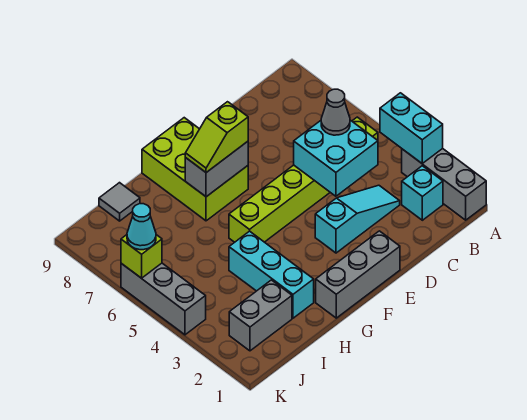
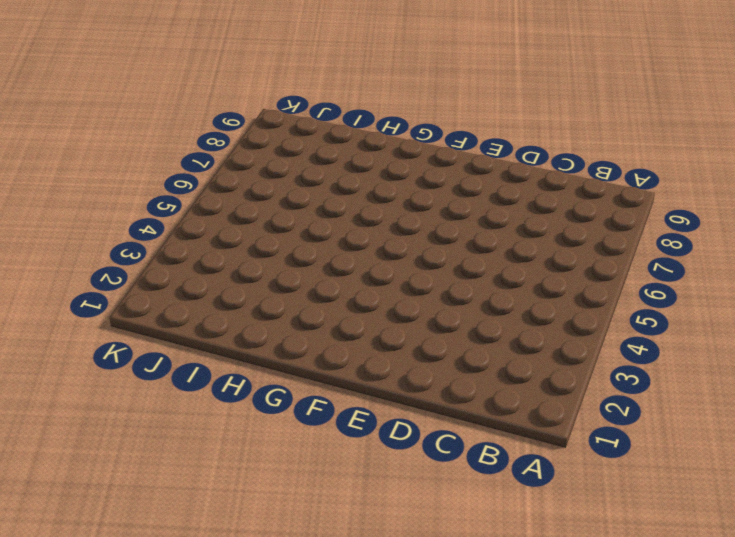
none -> grey 1x3 brick [402,149,486,220]
none -> cyan 1x1 brick [402,166,443,220]
none -> lime 1x6 brick [229,117,378,242]

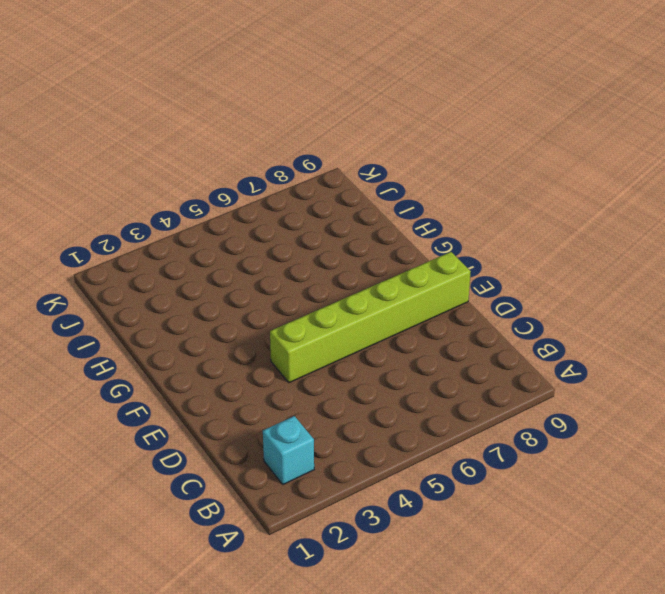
lime 1x6 brick [270,252,471,383] -> lime 1x6 brick turned to [229,117,378,242]
none -> grey 1x3 brick [402,149,486,220]
none -> cyan 1x3 slope [315,185,400,253]
none -> grey 1x3 brick [316,231,400,318]

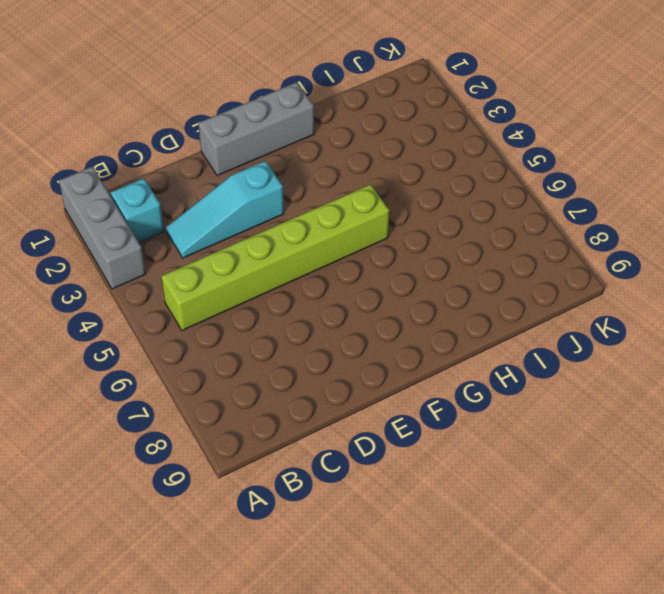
none -> lime 2x3 brick [142,118,248,221]
none -> cyan 1x3 brick [229,231,314,318]
none -> grey 1x2 brick [229,280,292,351]

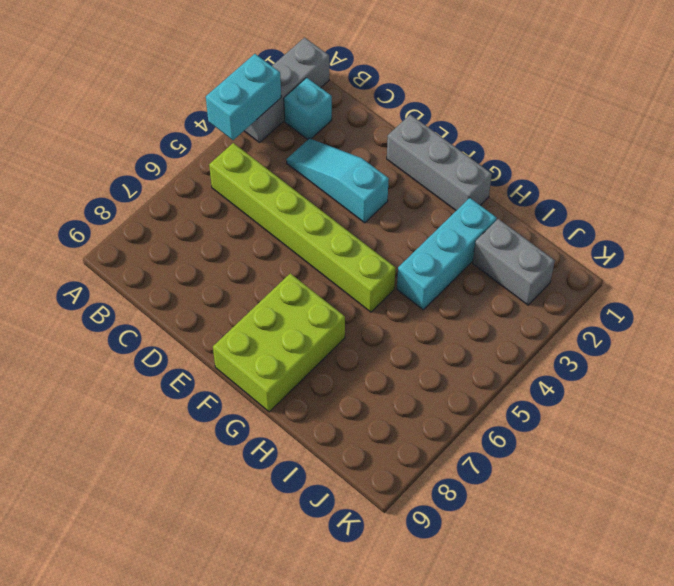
none -> grey 1x1 tile [99,183,140,221]
none -> grey 1x3 brick [121,263,206,335]
none -> cyan 2x2 brick [294,120,378,196]

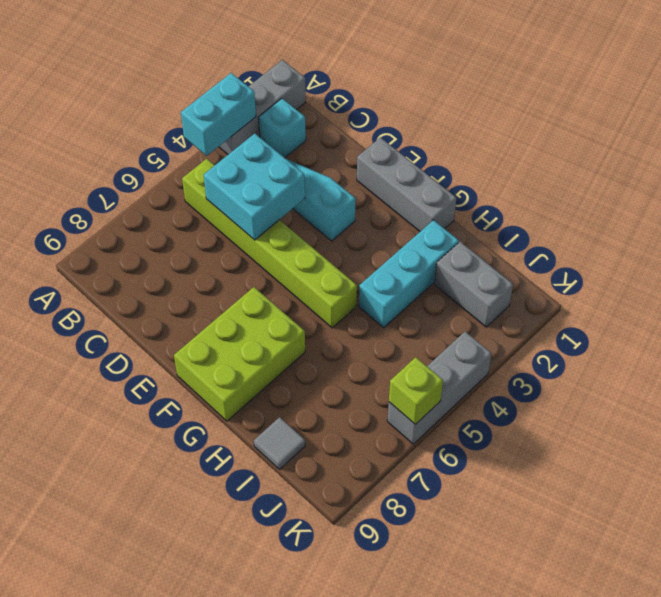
none -> grey 1x2 brick [185,141,248,197]
none -> grey 1x1 cone [321,89,350,135]
none -> lime 1x2 slope [185,102,248,173]

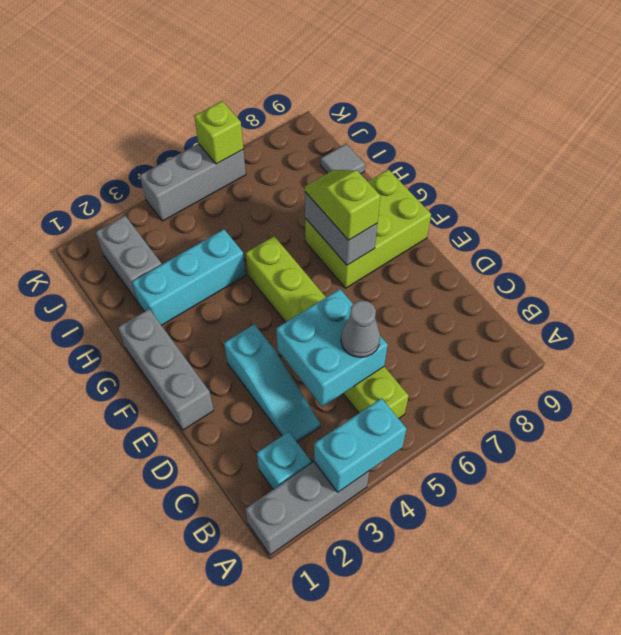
none -> cyan 1x1 cone [127,204,156,250]

